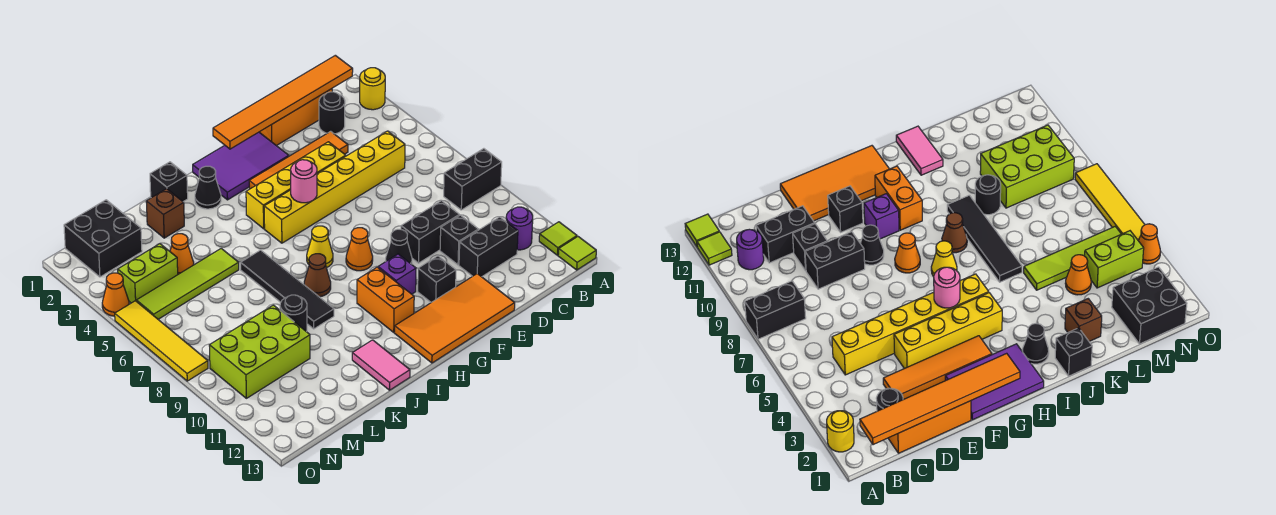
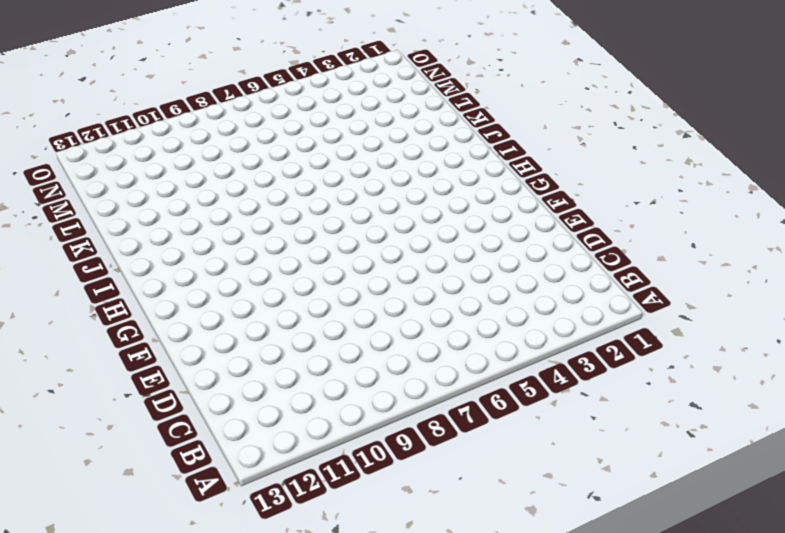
none -> yellow 1x1 round brick [360,68,385,110]
none -> black 1x2 brick [444,149,502,210]
none -> lime 1x1 tile [539,222,577,255]
none -> lime 1x1 tile [558,237,596,270]

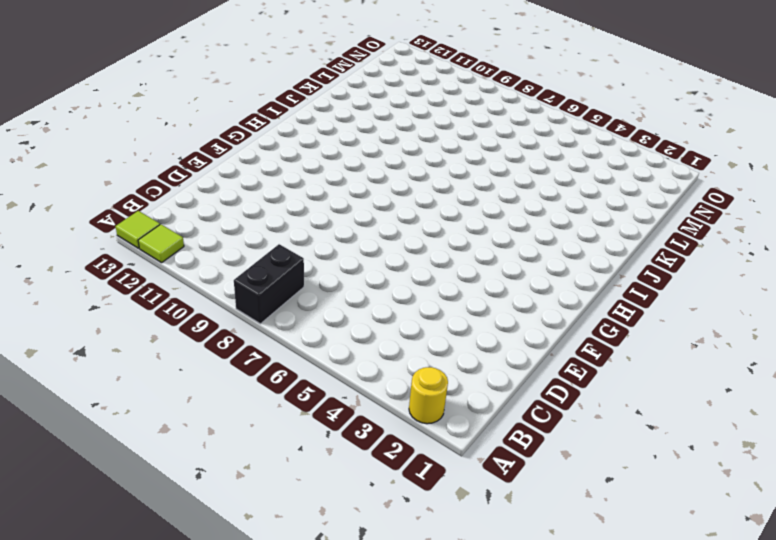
none -> purple 1x1 round brick [506,207,533,250]
none -> orange 1x3 brick [260,89,332,146]
none -> black 1x1 round brick [319,92,345,134]
none -> yellow 1x6 brick [264,131,405,243]

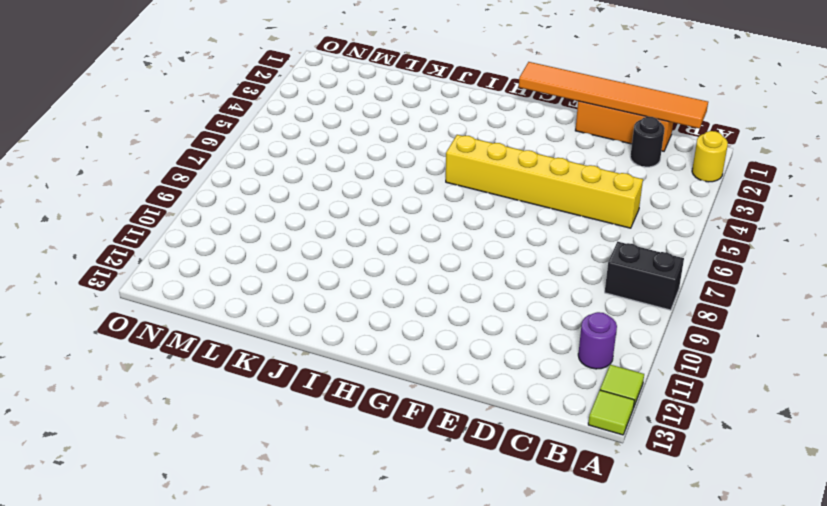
none -> black 1x2 brick [459,217,518,277]
none -> orange 1x4 tile [249,131,348,189]
none -> black 1x2 brick [401,201,459,263]
none -> black 1x1 brick [440,215,478,265]

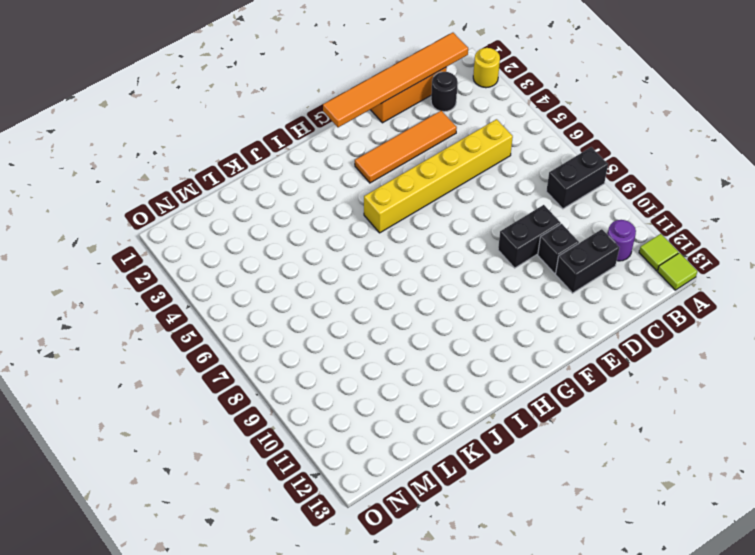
none -> yellow 1x4 brick [246,142,346,229]
none -> orange 2x4 tile [395,274,515,363]
none -> purple 2x3 tile [193,132,289,200]
none -> black 1x1 cone [386,229,412,264]

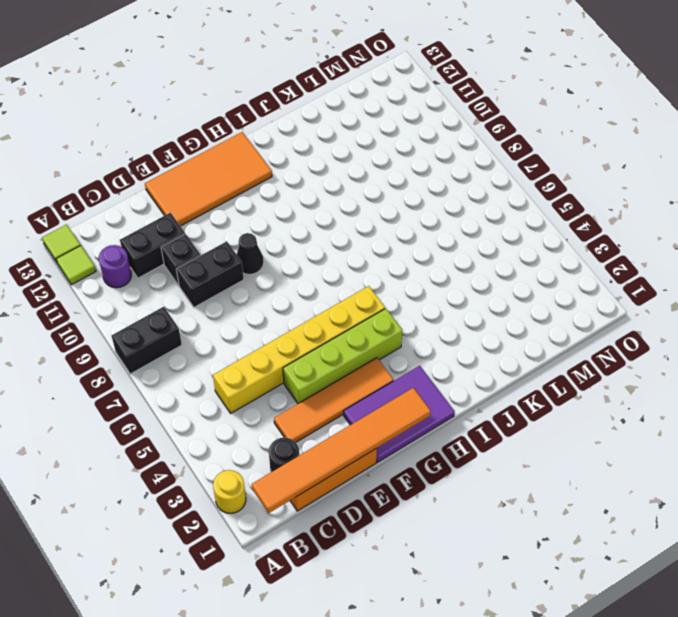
lime 1x4 brick [283,309,402,403] -> yellow 1x4 brick [246,142,346,229]
none -> black 1x1 brick [418,256,456,302]
none -> orange 1x1 cone [346,228,373,271]
none -> purple 1x1 brick [378,254,416,294]
none -> yellow 1x1 cone [307,226,333,268]

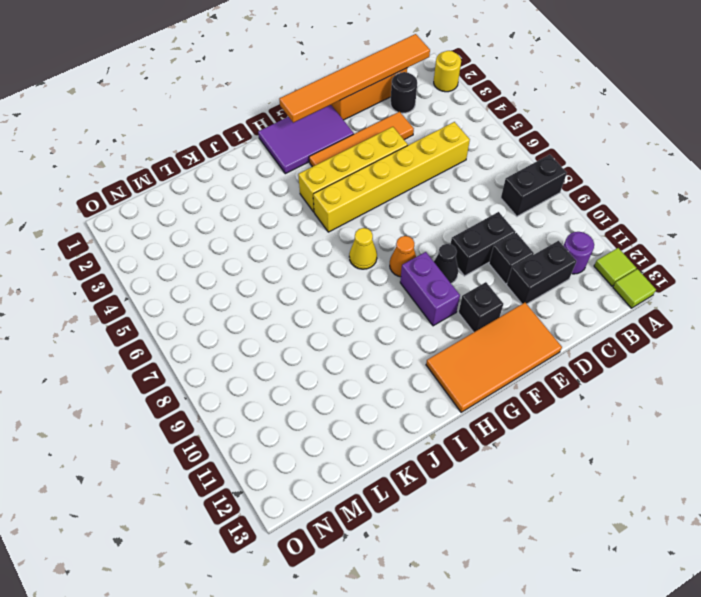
purple 1x2 brick [400,252,460,326] -> purple 1x1 brick [378,254,416,294]
none -> orange 1x2 brick [357,267,414,332]
none -> black 1x1 cone [195,166,221,209]
none -> brown 1x1 cone [304,254,331,297]
none -> black 1x1 brick [150,162,188,202]

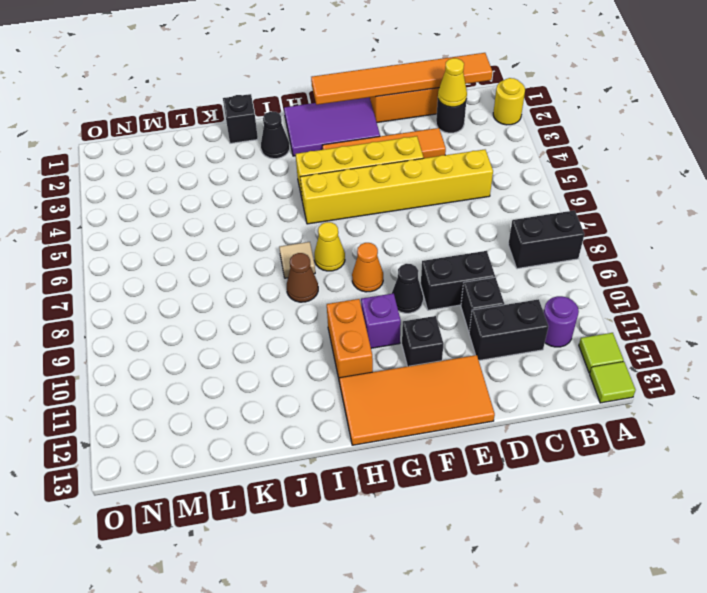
yellow 1x1 cone [438,58,467,107] -> none
tan 1x1 tile [279,242,315,278] -> none
none -> black 1x4 tile [241,250,334,329]
none -> pink 1x2 tile [352,340,410,390]
none -> brown 1x1 brick [146,189,184,238]
none -> lime 1x4 tile [136,248,239,319]

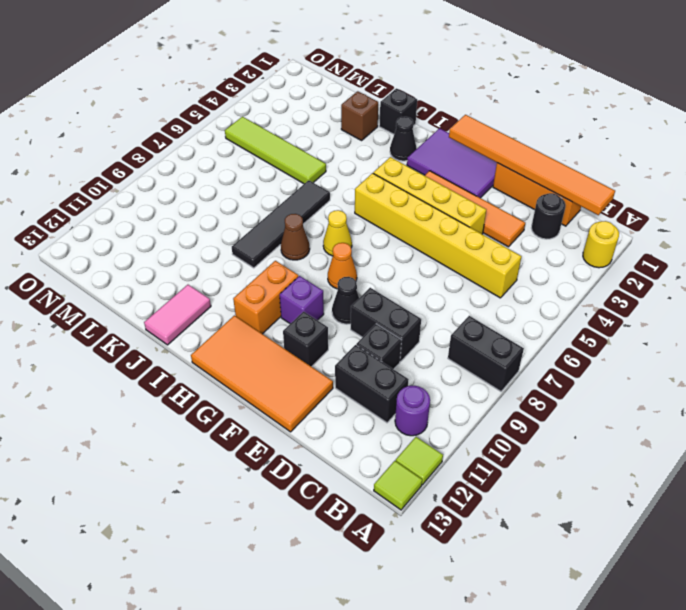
none -> black 1x1 round brick [280,295,307,332]
none -> orange 1x1 cone [170,234,194,274]
none -> lime 2x3 brick [209,305,310,398]
none -> black 2x2 brick [64,200,142,277]

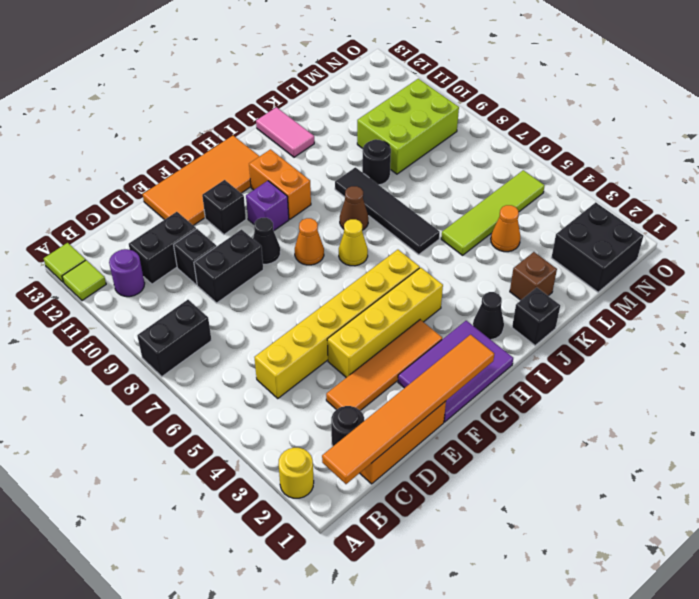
none -> lime 1x2 brick [118,244,178,303]
none -> orange 1x1 cone [102,273,129,316]
none -> yellow 1x4 tile [115,301,208,381]
none -> pink 1x1 round brick [291,160,317,203]

